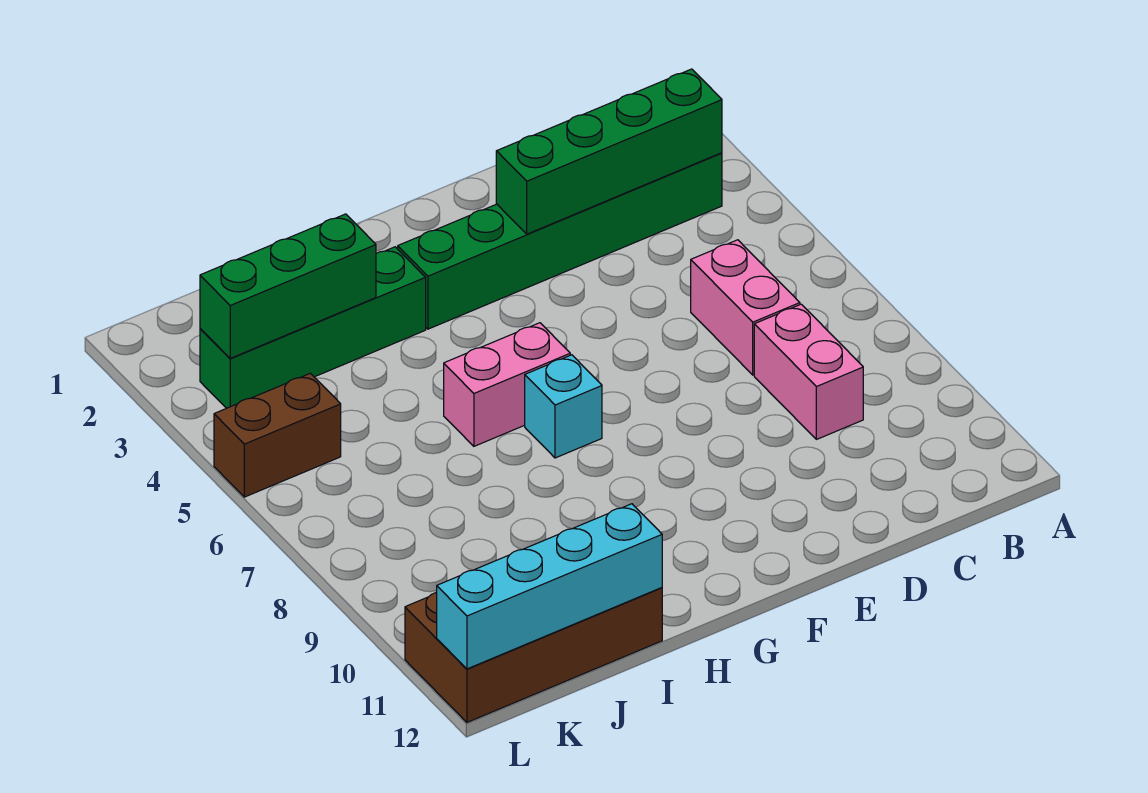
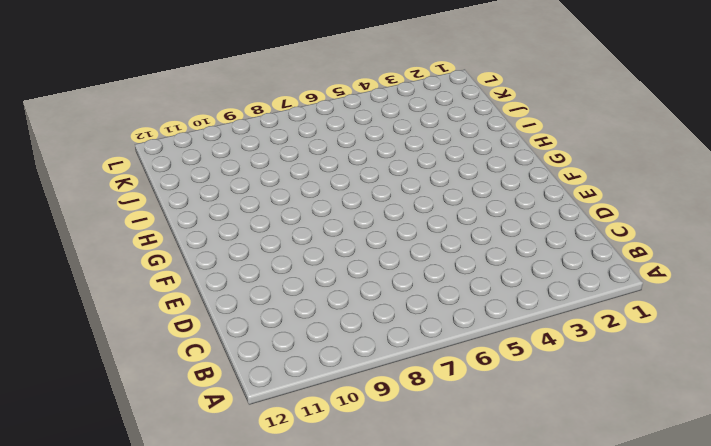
none -> green 1x6 brick [398,153,722,329]
none -> pink 1x2 brick [691,240,800,375]

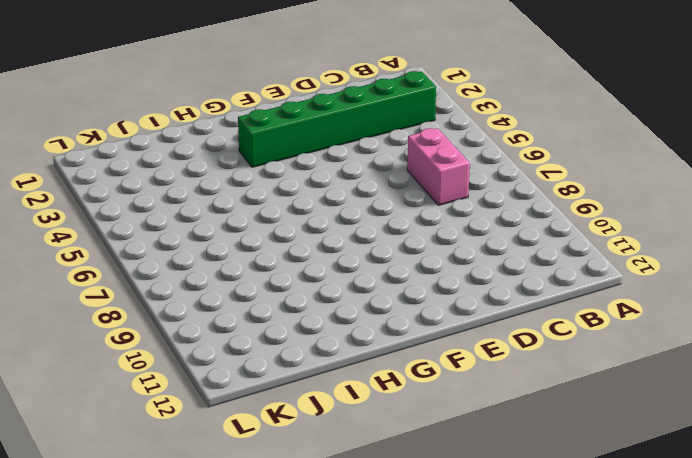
none -> pink 1x2 brick [754,304,863,439]
none -> pink 1x2 brick [444,323,570,446]

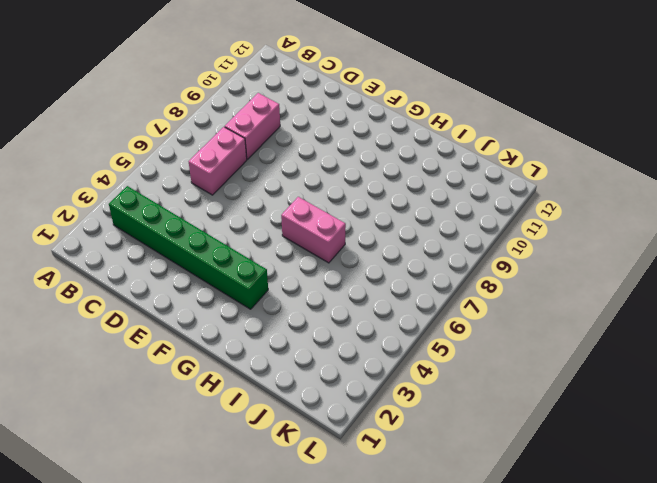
none -> cyan 1x1 brick [525,355,602,458]
none -> green 1x4 brick [200,247,426,408]

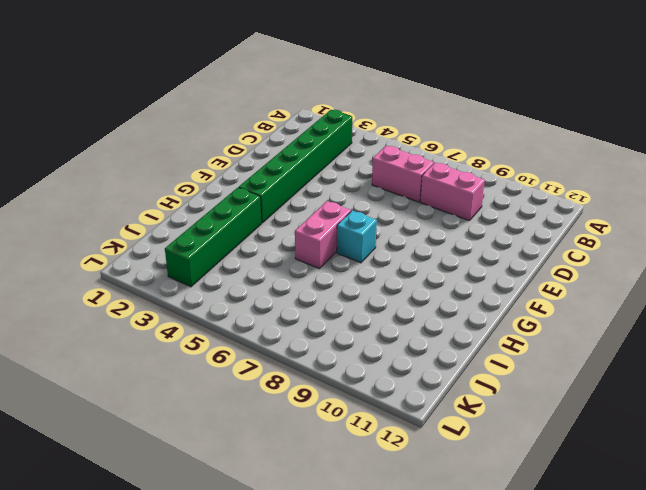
none -> brown 2x4 brick [405,588,662,722]
none -> brown 1x2 brick [214,373,341,497]

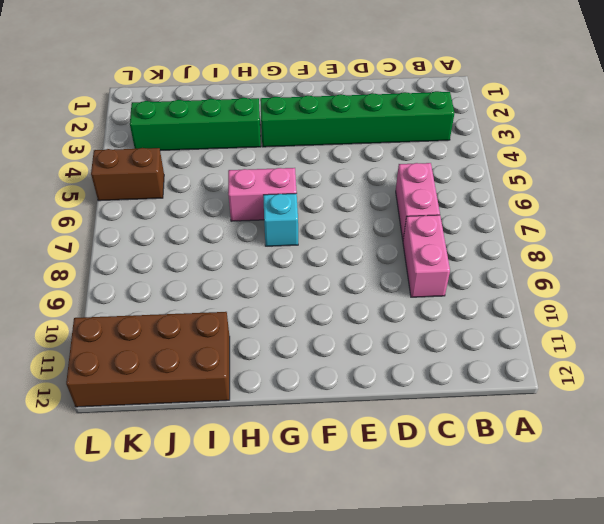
none -> green 1x4 brick [496,69,722,234]
none -> green 1x3 brick [200,214,376,358]

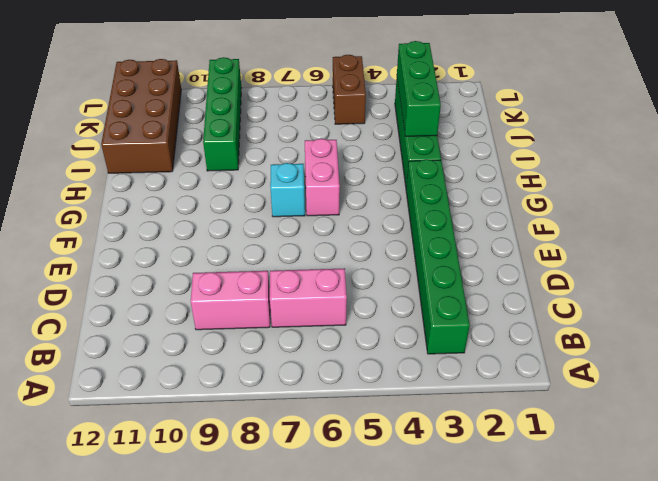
green 1x4 brick [203,57,242,171] -> green 1x4 brick moved to [496,69,722,234]
none -> cyan 1x4 brick [437,504,662,669]

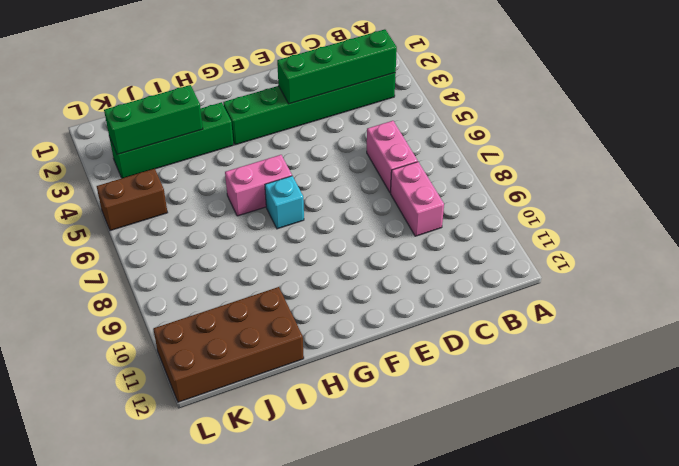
none -> cyan 1x4 brick [437,504,662,669]

